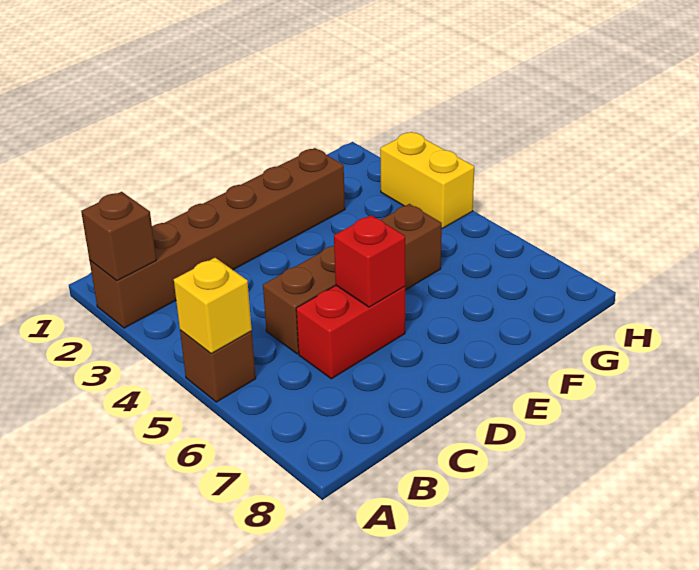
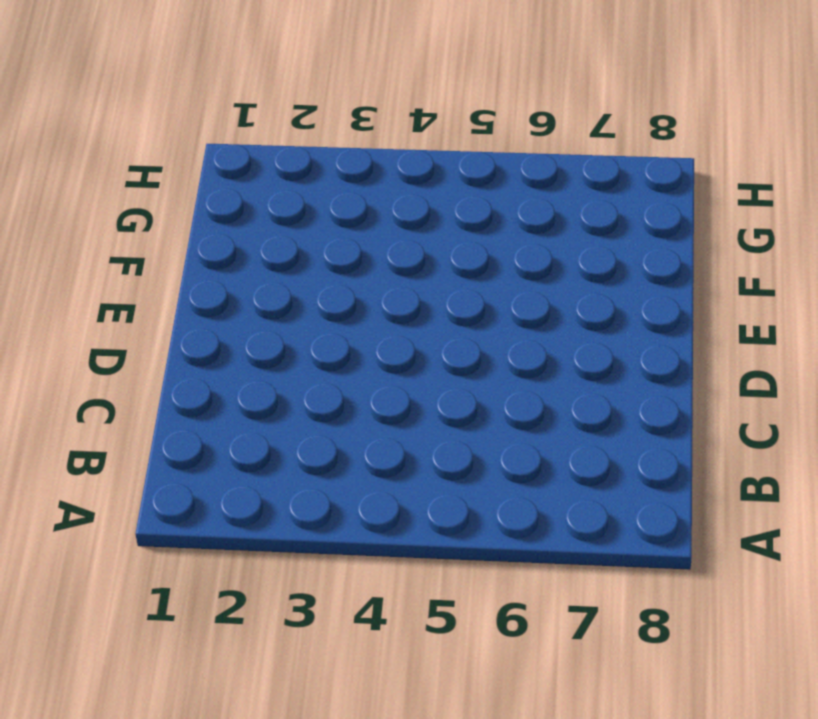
none -> brown 1x6 brick [90,148,345,328]
none -> brown 1x1 brick [180,330,256,402]

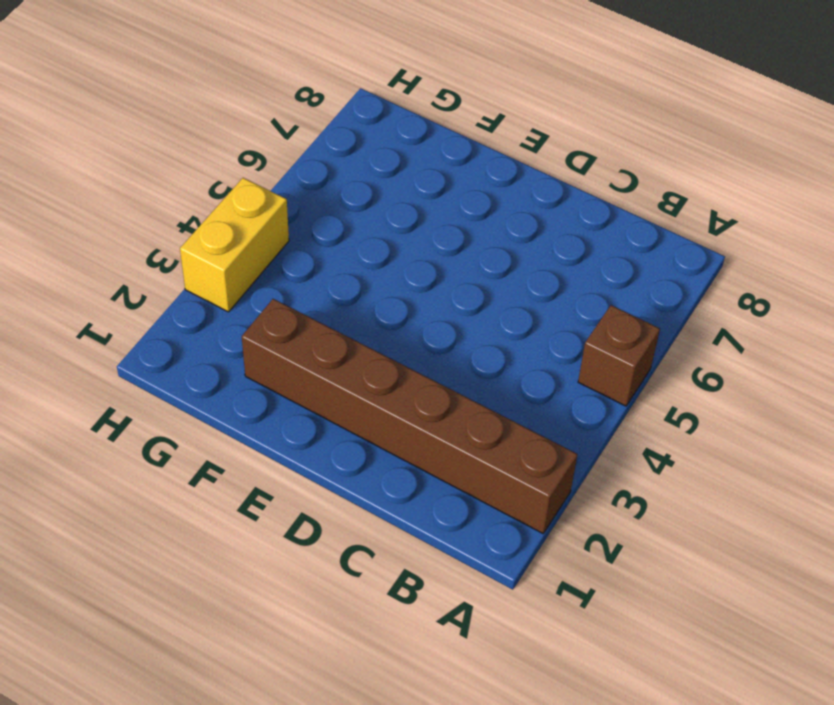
none -> brown 1x4 brick [263,204,442,354]
none -> red 1x2 brick [296,286,405,379]

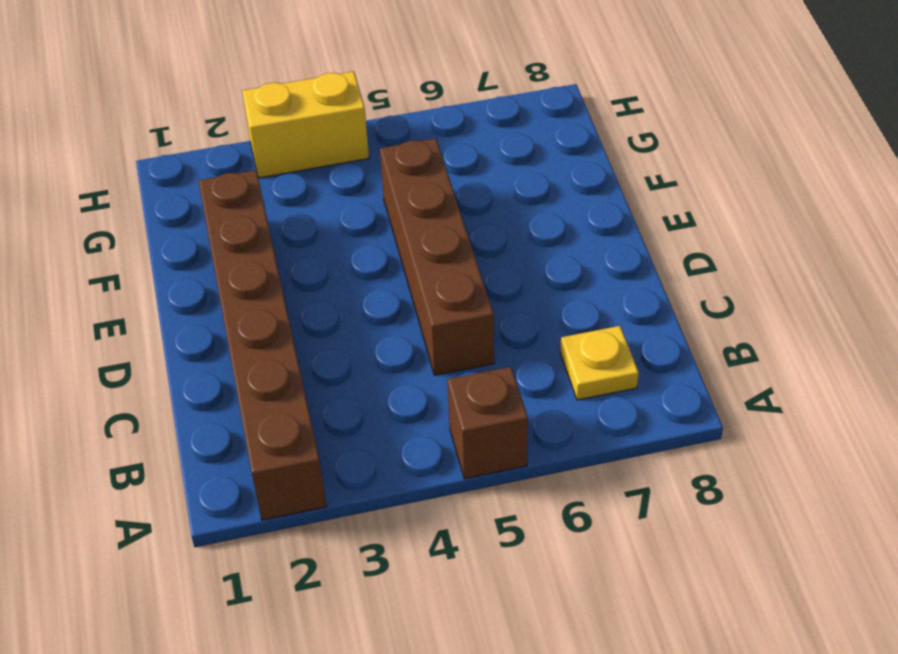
yellow 1x1 plate [560,326,639,400] -> none
none -> red 1x2 brick [296,286,405,379]
none -> brown 1x1 brick [81,192,156,281]

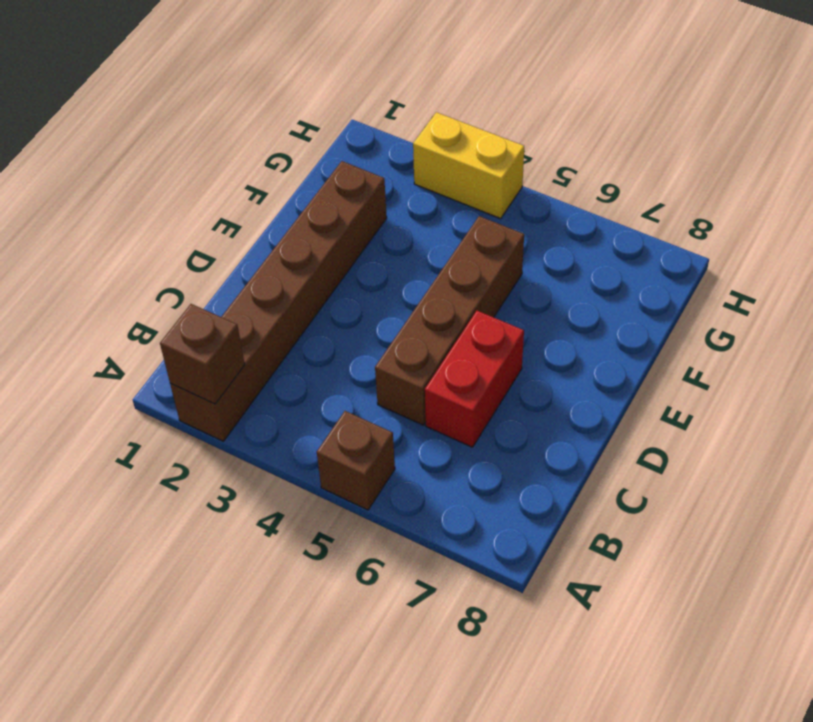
none -> yellow 1x1 brick [174,258,252,354]
none -> red 1x1 brick [334,215,405,307]

